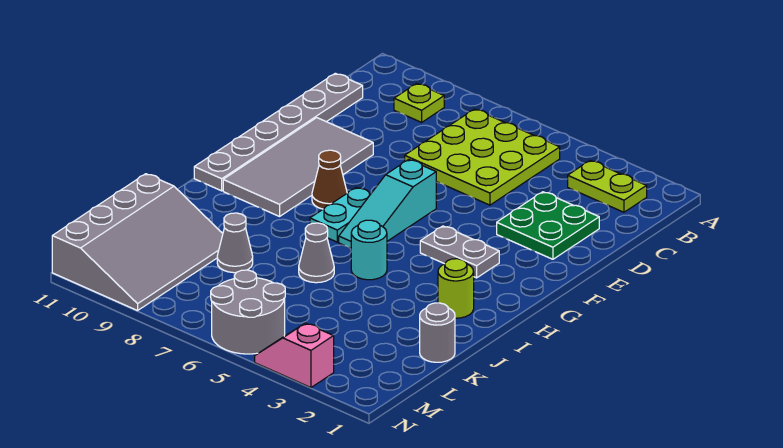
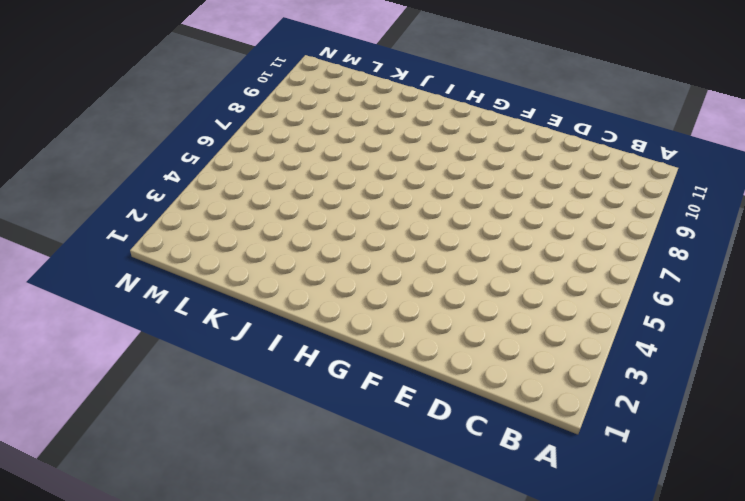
none -> lime 1x2 plate [568,161,647,212]
none -> lime 3x3 plate [405,109,560,205]
none -> lime 1x1 plate [394,83,444,122]

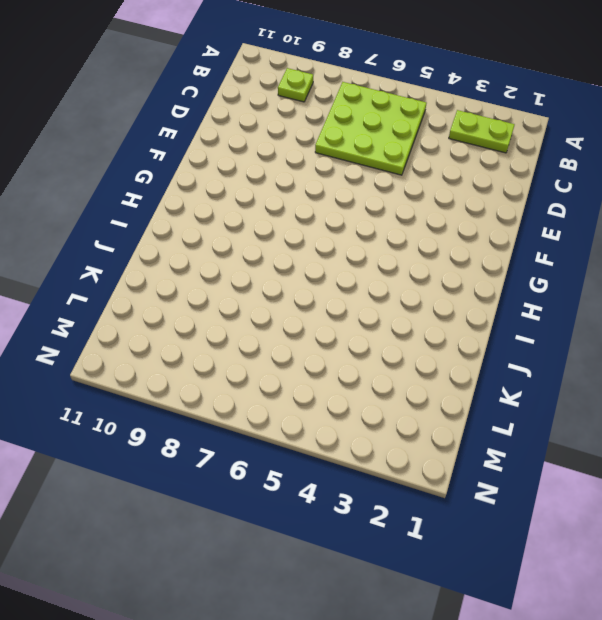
none -> grey 1x6 plate [194,73,363,191]
none -> green 2x2 plate [497,192,599,259]
none -> grey 2x4 tile [223,118,373,216]

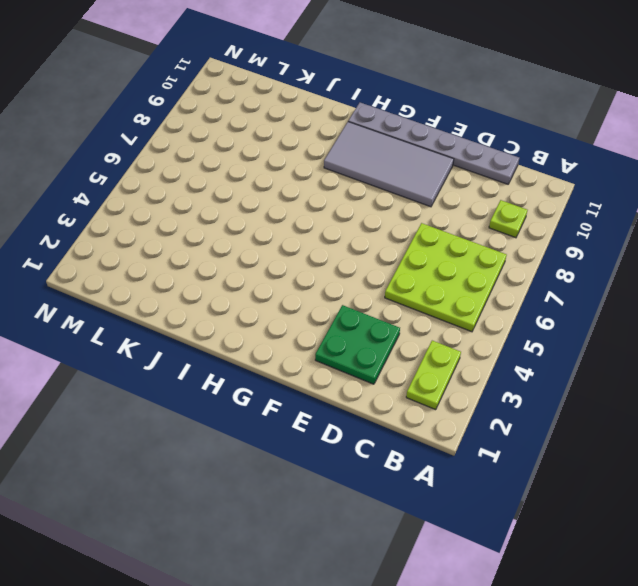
none -> cyan 1x3 slope [339,160,436,248]
none -> grey 1x2 plate [420,226,499,278]
none -> cyan 1x2 plate [310,188,371,242]

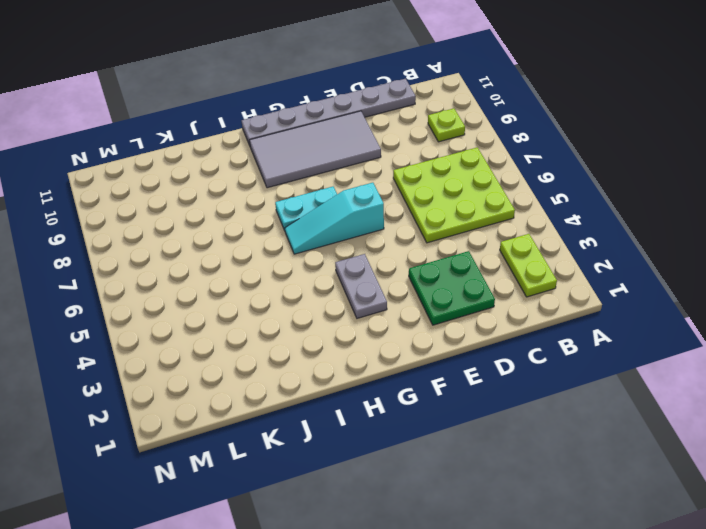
none -> brown 1x1 cone [312,150,347,209]
none -> lime 1x1 round brick [438,259,474,318]
none -> cyan 1x1 round brick [351,220,387,280]

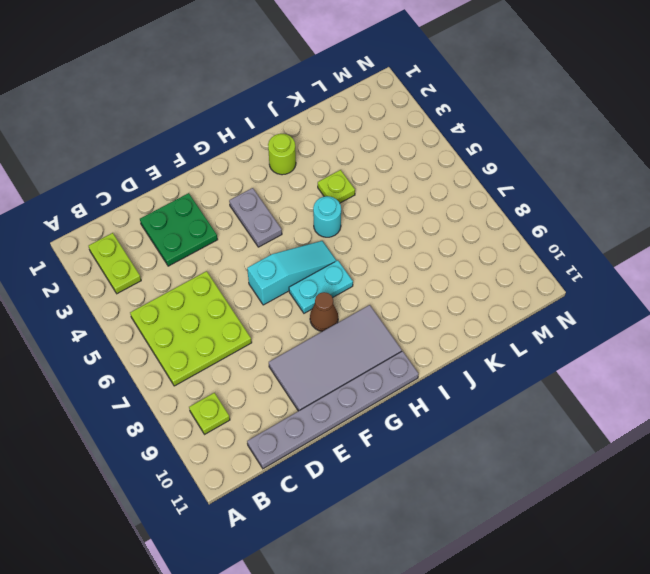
lime 1x1 plate [318,170,355,203] -> none
none -> grey 1x1 cone [299,223,334,283]
none -> grey 1x1 round brick [419,303,455,362]
none -> grey 1x1 cone [217,213,253,273]

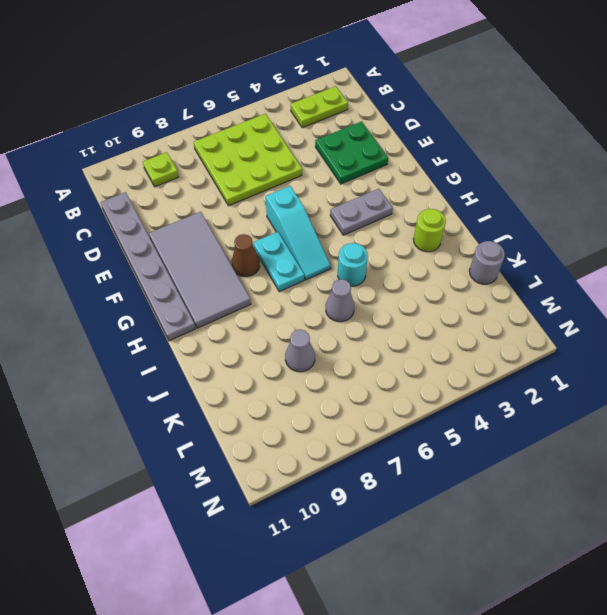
none -> grey 3x4 slope [52,174,223,311]
none -> grey 2x2 round brick [211,270,285,354]
none -> pink 1x2 slope [255,323,334,388]

